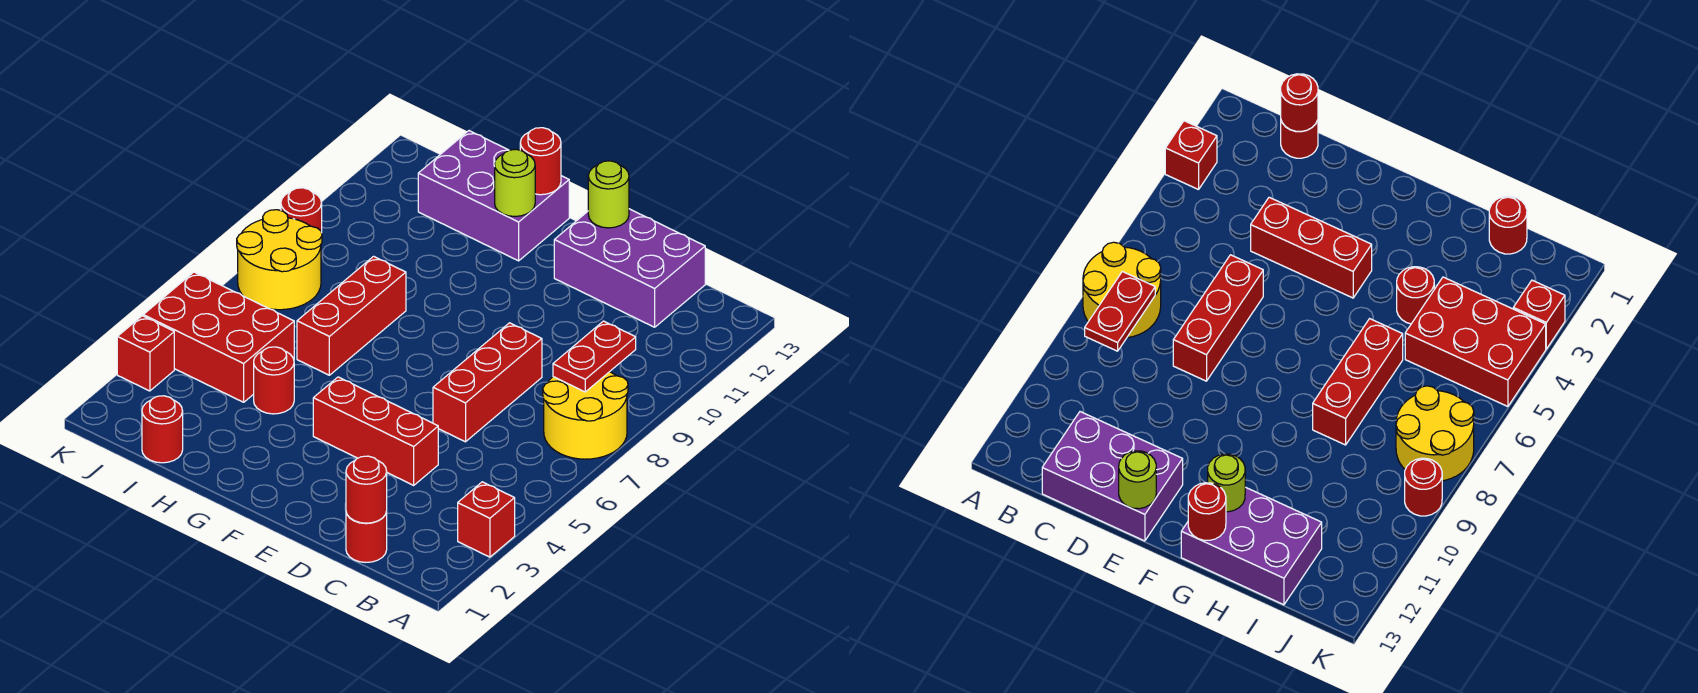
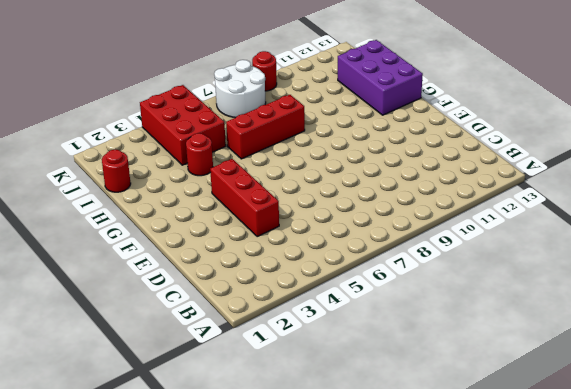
white 2x2 round brick [214,60,266,118] -> yellow 2x2 round brick [237,210,322,310]
none -> red 1x1 brick [458,482,515,557]
none -> yellow 2x2 round brick [543,372,628,459]
none -> red 1x1 round brick [346,512,387,562]

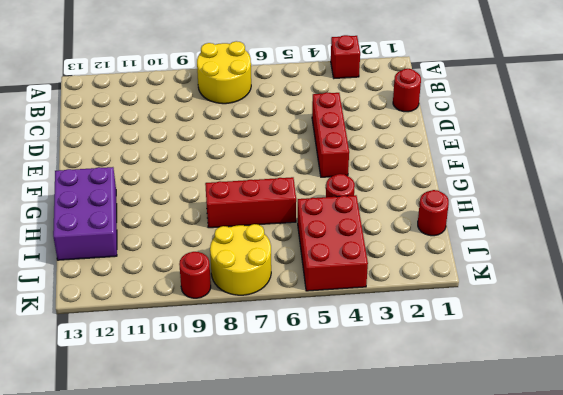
none -> purple 2x3 brick [554,209,705,327]
none -> red 1x3 brick [433,323,542,442]
none -> red 1x1 brick [117,316,174,391]

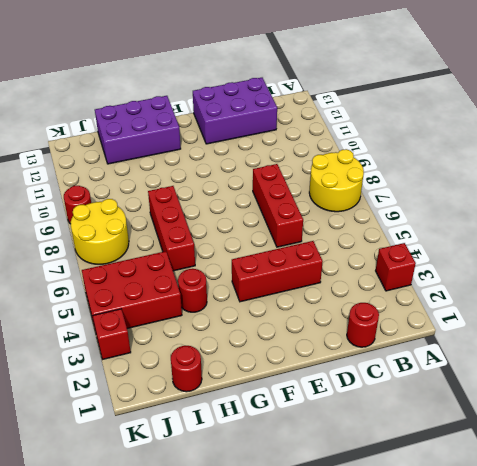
none -> red 1x2 plate [553,321,636,392]
none -> red 1x1 round brick [346,456,387,523]
none -> lime 1x1 round brick [588,161,629,228]

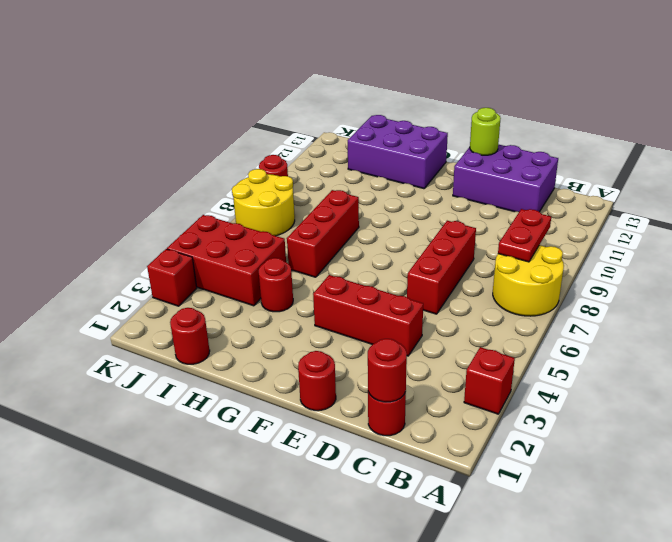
red 1x1 round brick [298,351,336,411] -> red 1x1 round brick moved to [520,128,561,195]
none -> lime 1x1 round brick [495,149,535,216]

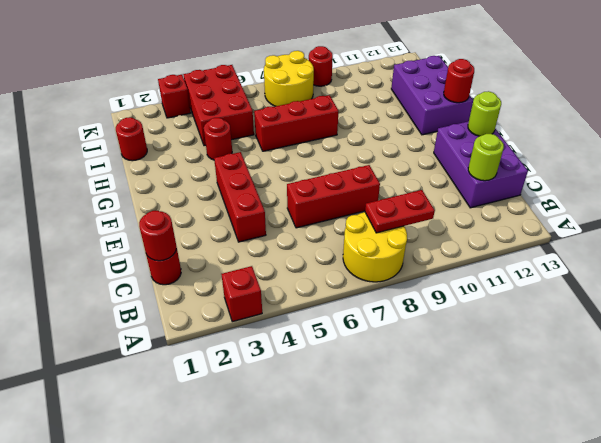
lime 1x1 round brick [468,134,504,181] -> lime 1x1 round brick moved to [495,149,535,216]

